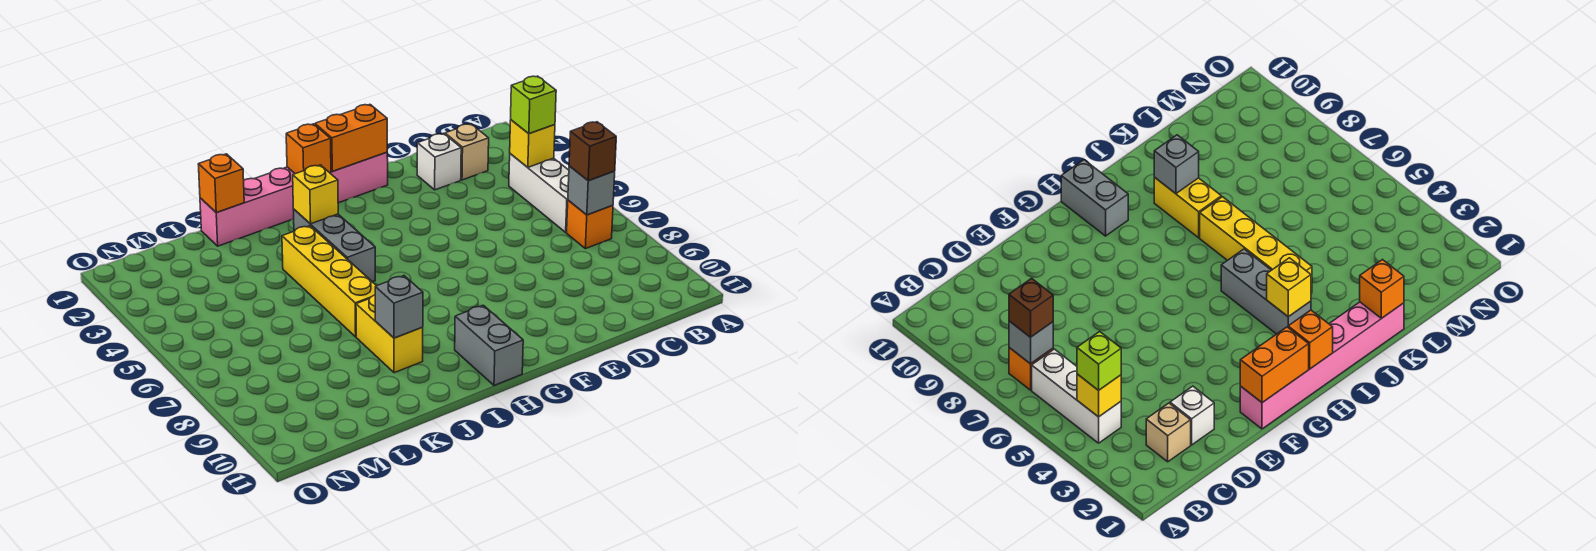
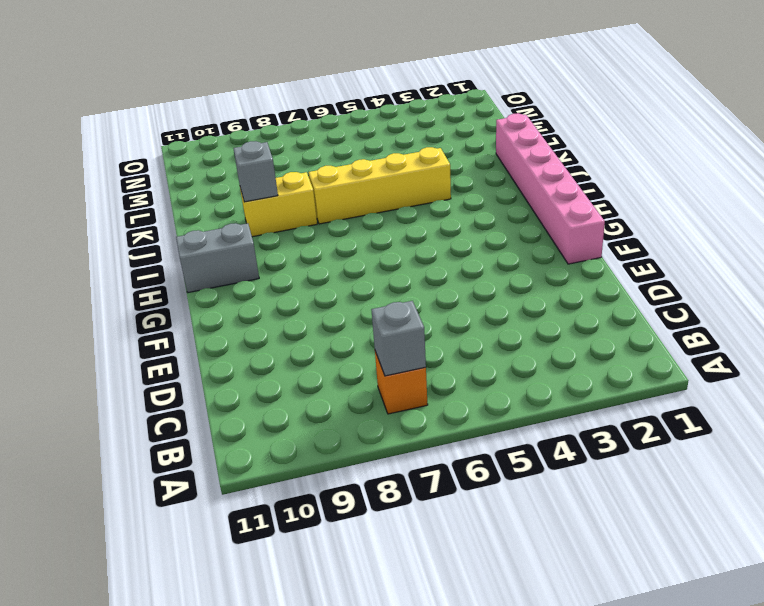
none -> white 1x3 brick [509,154,569,232]
none -> tan 1x1 brick [445,124,489,180]
none -> white 1x1 brick [417,133,461,190]

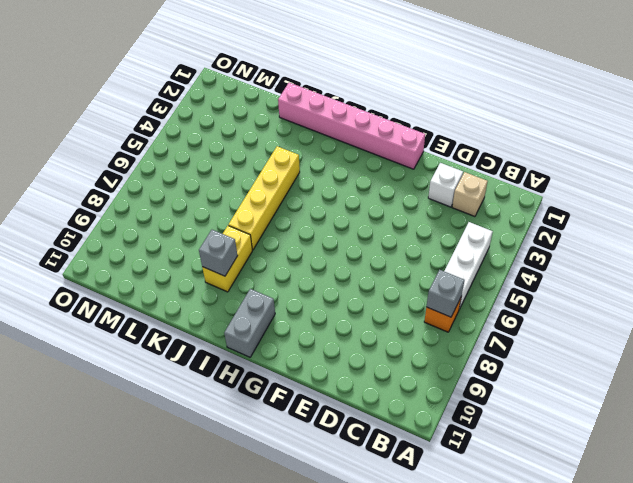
none -> grey 1x3 brick [293,209,375,282]
none -> yellow 1x1 brick [510,120,555,167]
none -> orange 1x2 brick [315,105,387,171]

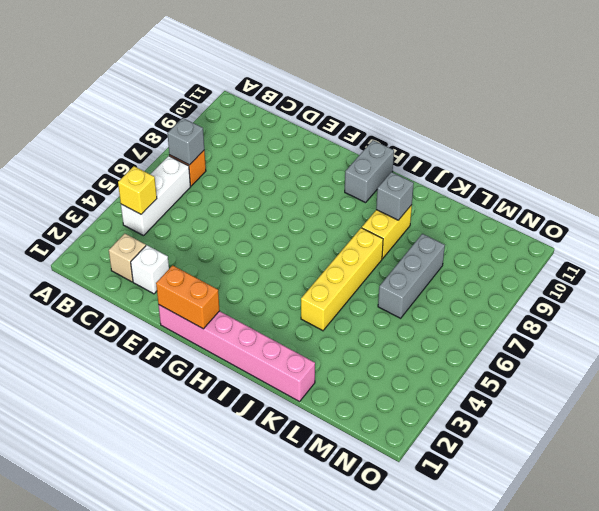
grey 1x3 brick [378,234,445,318] -> grey 1x3 brick moved to [293,209,375,282]
none -> orange 1x1 brick [286,124,331,174]
none -> yellow 1x1 brick [293,165,338,224]
none -> orange 1x1 brick [198,154,244,213]

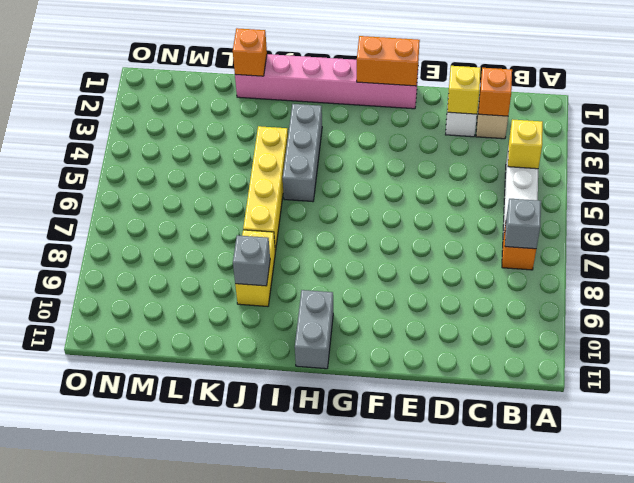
orange 1x1 brick [479,68,512,116] -> orange 1x1 brick moved to [286,124,331,174]
yellow 1x1 brick [447,66,481,114] -> yellow 1x1 brick moved to [293,165,338,224]
none -> lime 1x1 brick [511,76,556,134]
none -> brown 1x1 brick [569,122,616,181]

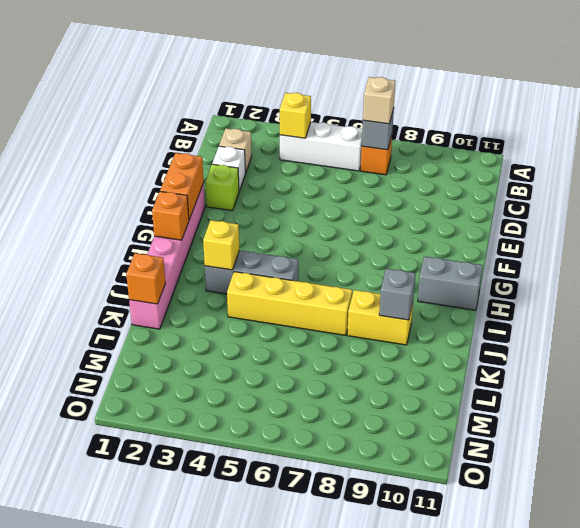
tan 1x1 brick [363,77,396,124] -> brown 1x1 brick [569,122,616,181]
lime 1x1 brick [205,164,239,211] -> lime 1x1 brick moved to [511,76,556,134]

